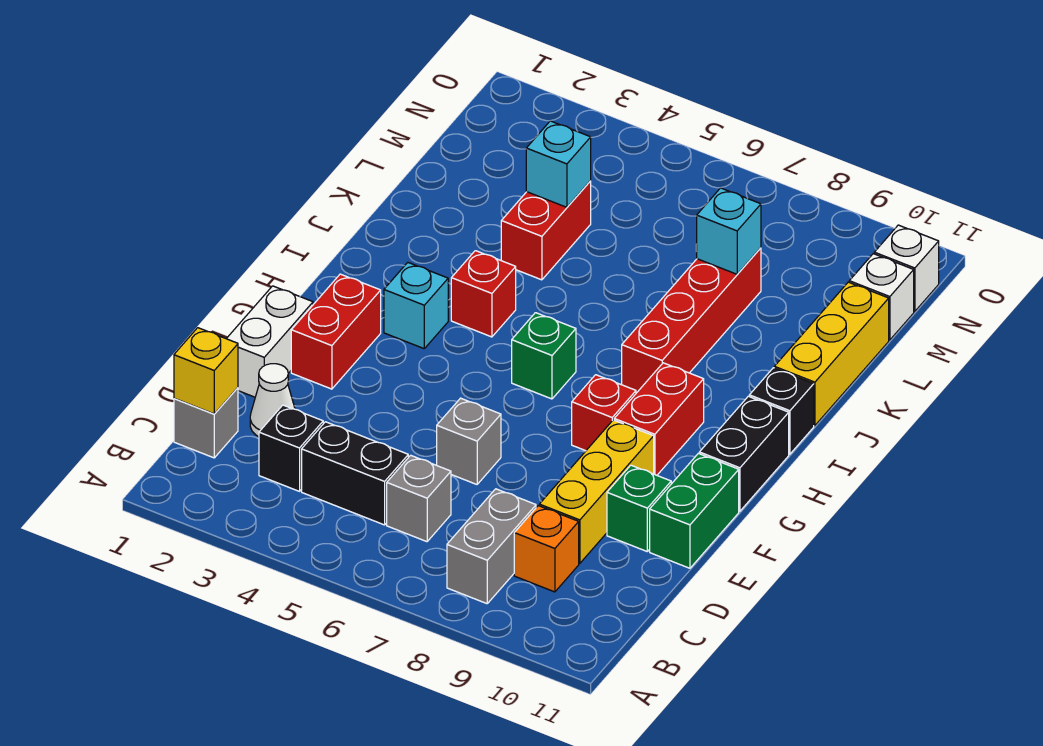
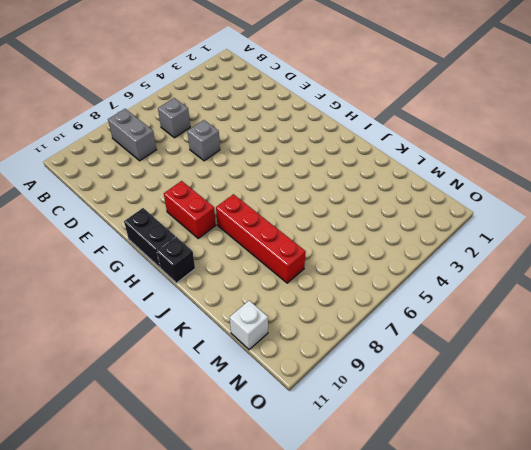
none -> grey 1x1 brick [174,388,238,458]
none -> black 1x1 brick [259,405,323,491]
none -> black 1x2 brick [302,422,408,525]

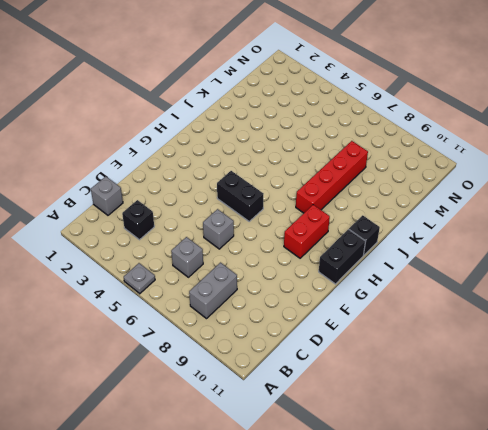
grey 1x1 plate [124,263,155,294] -> none
black 1x2 brick [217,171,263,221] -> black 1x2 brick moved to [302,422,408,525]
none -> orange 1x1 brick [514,506,579,592]
none -> white 1x1 cone [250,364,295,437]
none -> yellow 1x3 brick [539,420,654,563]

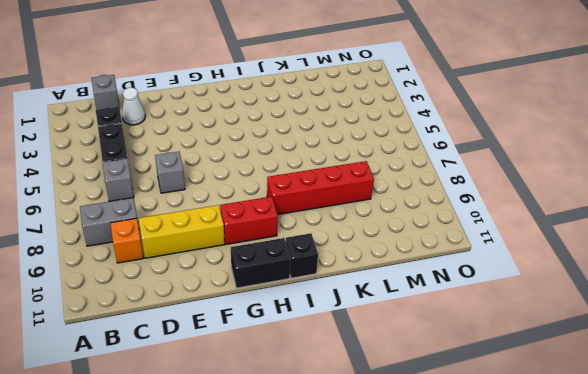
none -> white 1x2 brick [226,286,313,397]
none -> green 1x1 brick [607,465,671,551]
none -> green 1x2 brick [650,453,739,568]

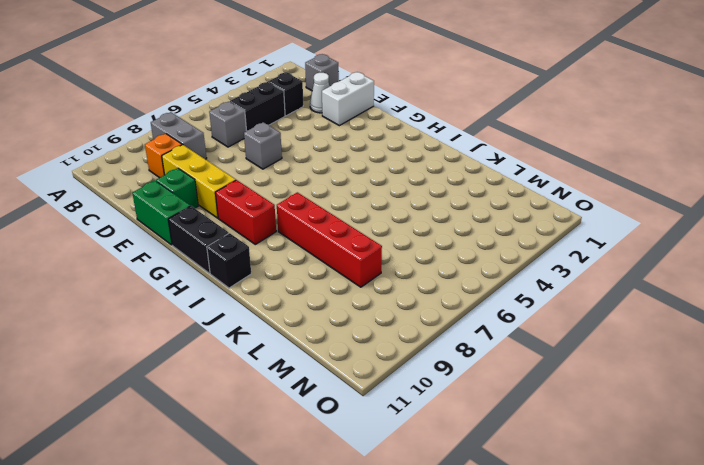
white 1x2 brick [322,72,374,126] -> white 1x2 brick turned to [226,286,313,397]
none -> red 1x2 brick [291,274,381,389]
none -> red 1x1 brick [572,375,636,451]
none -> cyan 1x1 brick [384,263,448,349]

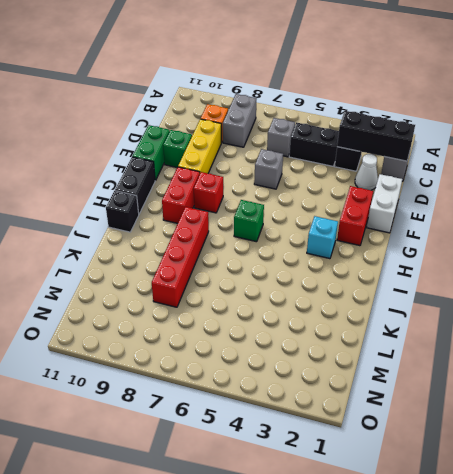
black 1x3 brick [337,111,415,161] -> yellow 1x1 brick [174,328,238,414]
none -> red 1x1 brick [451,251,516,337]
none -> yellow 1x3 brick [774,282,889,426]
none -> red 1x2 brick [501,181,591,280]

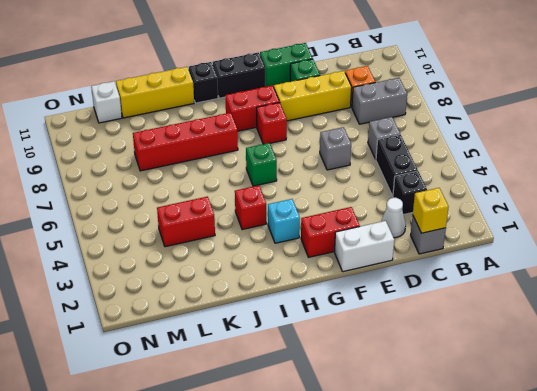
none -> white 1x1 brick [874,225,939,311]
none -> cyan 1x1 brick [526,121,591,207]
none -> cyan 1x1 brick [696,188,761,274]

